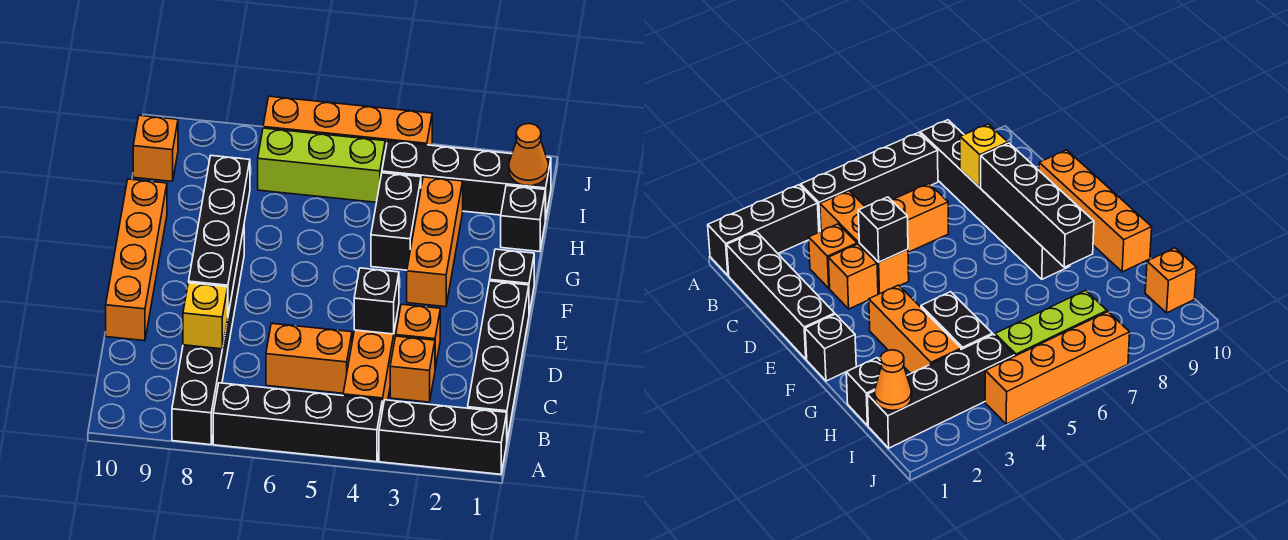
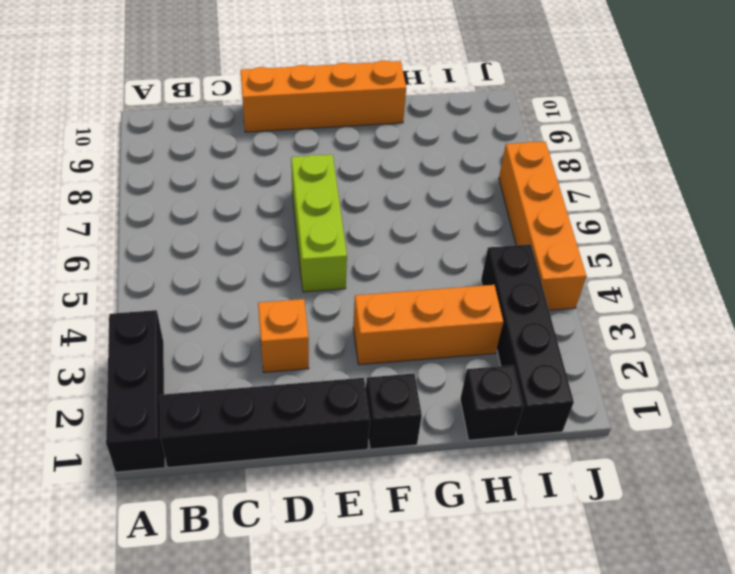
lime 1x3 brick [291,155,347,292] -> lime 1x3 brick moved to [258,128,385,202]
none -> black 1x4 brick [213,383,382,462]
none -> black 1x6 brick [172,228,244,445]
none -> orange 1x3 brick [343,307,399,410]

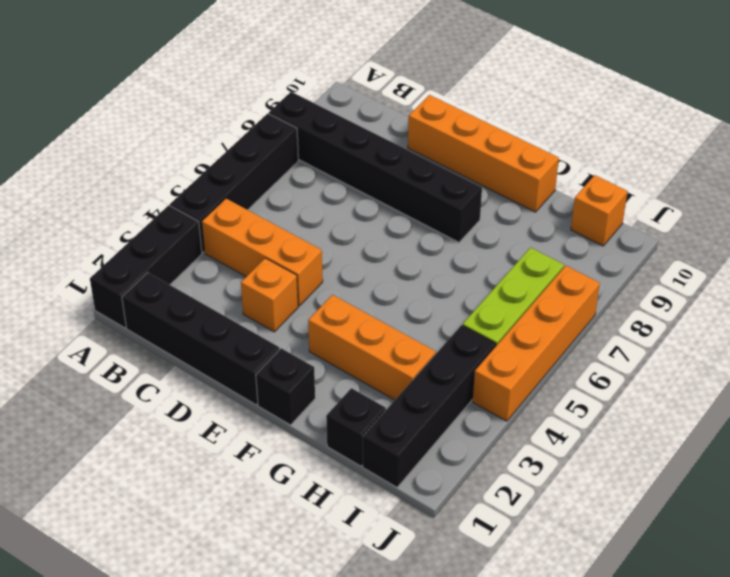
none -> orange 1x1 brick [390,336,435,402]
none -> orange 1x2 brick [266,323,352,393]
none -> black 1x2 brick [371,173,421,270]

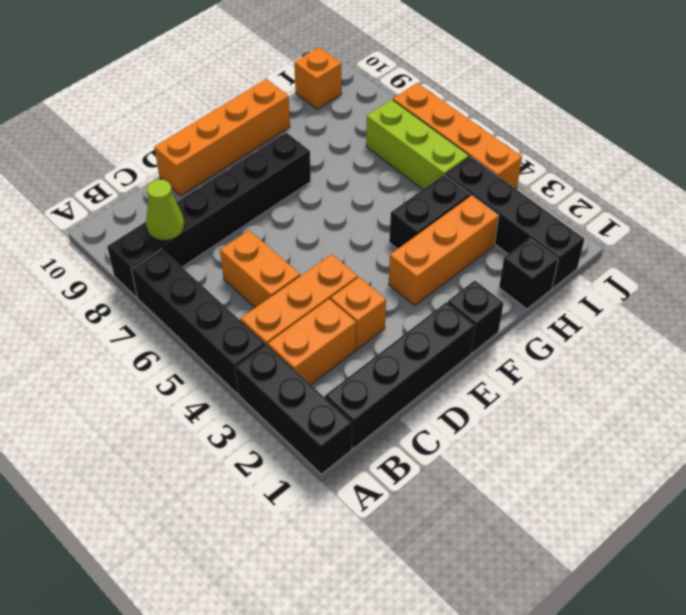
orange 1x2 brick [268,299,356,385] -> orange 1x1 brick [390,336,435,402]
lime 1x1 cone [146,180,184,240] -> none
none -> yellow 1x1 brick [183,283,228,349]
none -> black 1x1 brick [354,268,399,334]
none -> black 1x4 brick [189,156,250,314]

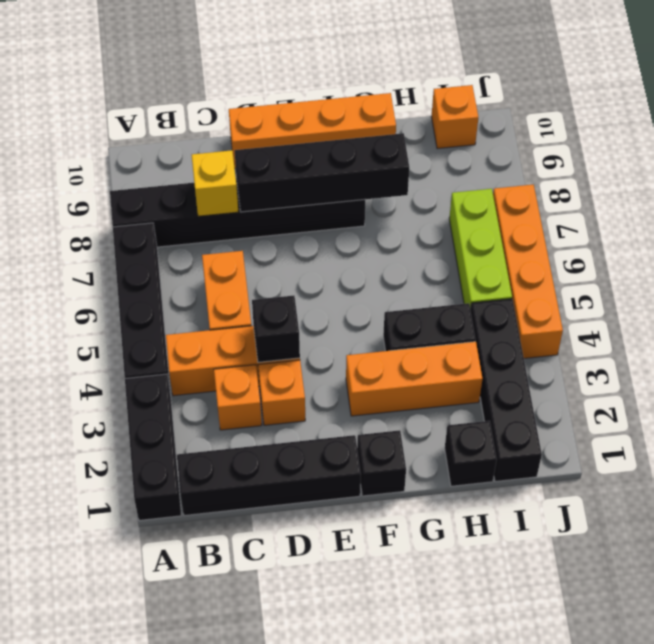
none -> orange 1x1 cone [509,124,548,186]

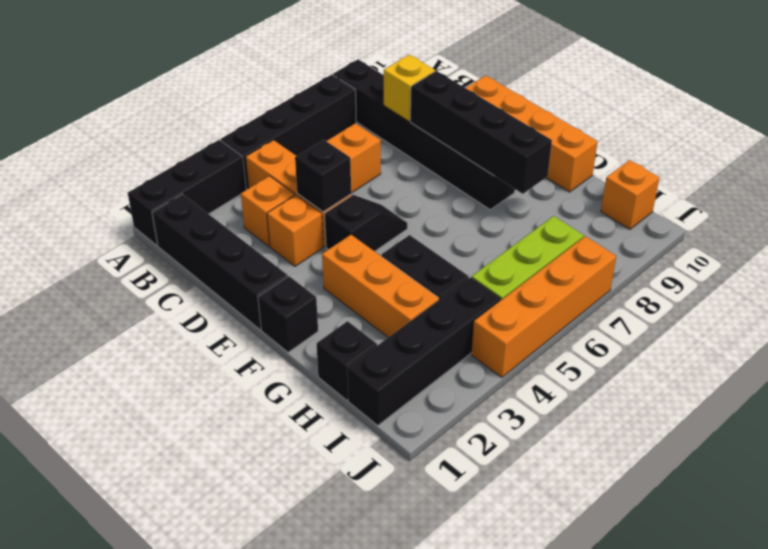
black 1x2 slope [325,195,407,251] -> none
none -> orange 1x1 cone [509,124,548,186]

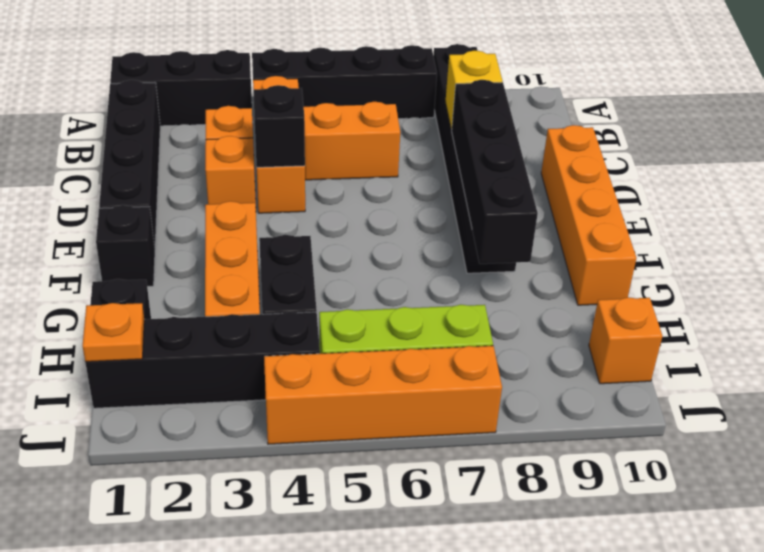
orange 1x1 plate [83,303,144,362] -> orange 1x1 cone [509,124,548,186]

